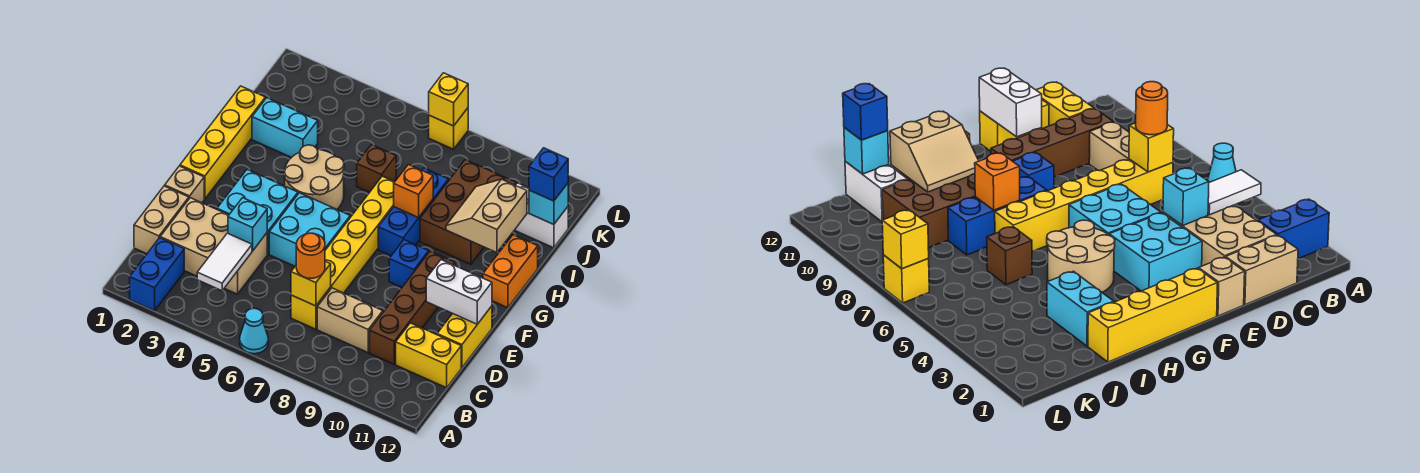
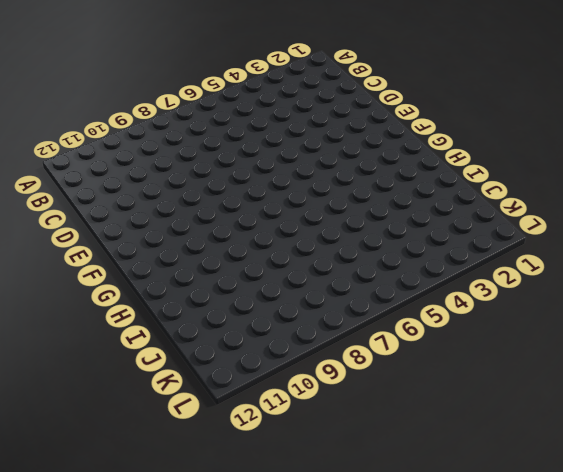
none -> blue 1x2 brick [130,238,184,311]
none -> cyan 1x1 cone [240,308,268,354]
none -> tan 1x2 brick [134,186,189,254]
none -> tan 2x3 brick [160,198,267,294]

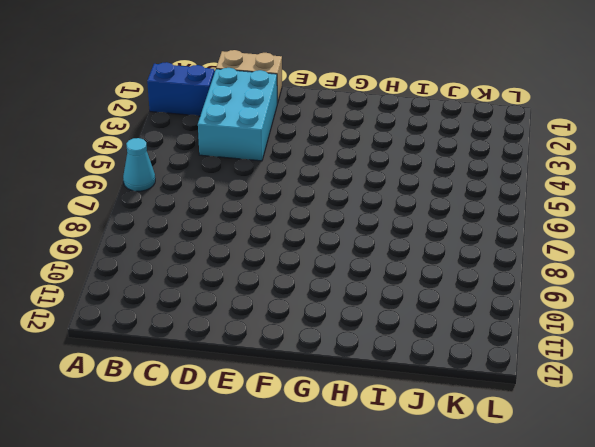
cyan 2x3 brick [198,68,277,161] -> tan 2x3 brick [160,198,267,294]
none -> yellow 1x6 brick [291,176,394,329]
none -> tan 1x2 brick [317,288,383,353]
none -> brown 1x4 brick [370,251,455,364]
none -> yellow 1x2 brick [396,323,461,388]

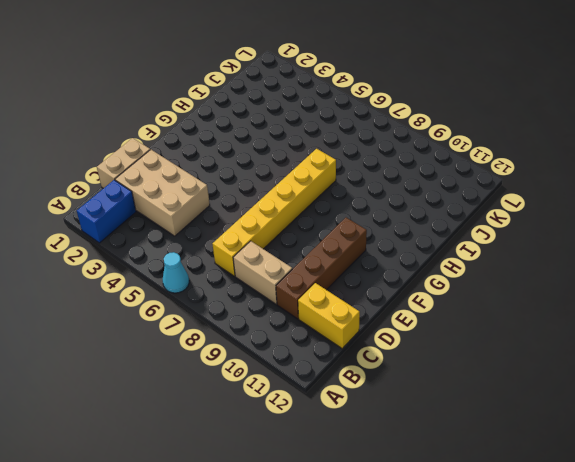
none -> yellow 1x2 brick [437,306,492,368]
none -> tan 1x1 brick [165,166,204,203]
none -> cyan 2x2 brick [217,170,298,254]
none -> cyan 2x2 brick [269,193,350,266]

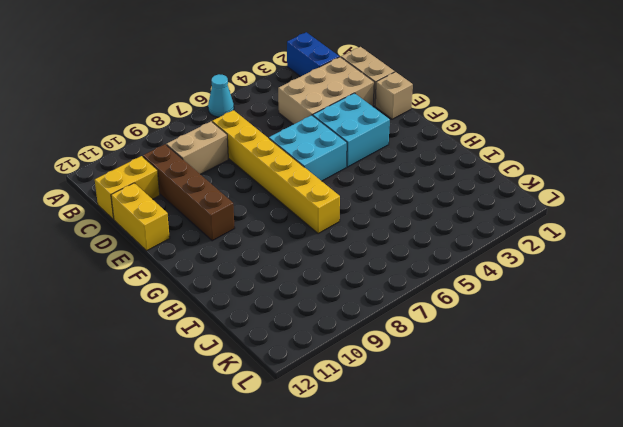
none -> yellow 1x4 brick [180,86,265,199]
none -> blue 1x1 brick [389,240,429,287]
none -> tan 2x2 round brick [284,145,344,209]
none -> blue 1x3 brick [378,168,449,256]

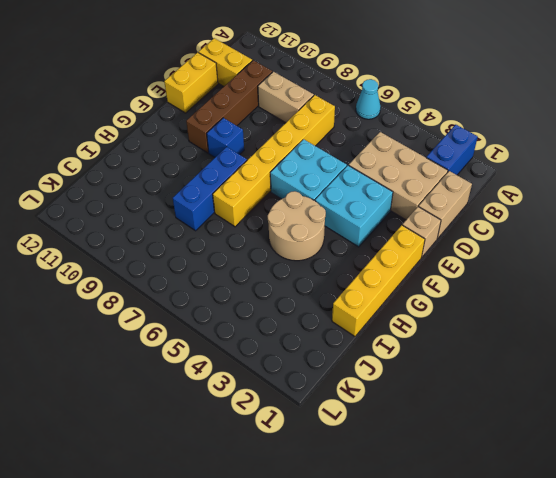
none -> orange 1x2 brick [483,235,538,308]
none -> brown 2x3 brick [420,160,516,264]
none -> cyan 1x2 brick [252,98,318,157]
none -> brown 1x1 brick [357,145,396,192]

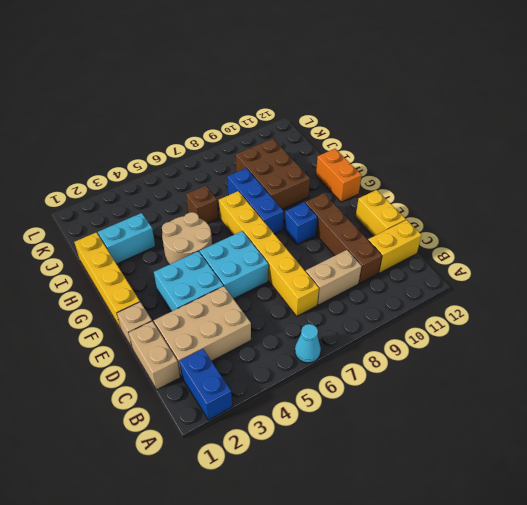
none -> white 1x2 brick [515,183,568,248]
none -> yellow 1x1 brick [429,108,468,149]
none -> white 1x2 tile [197,233,252,291]
none -> yellow 1x1 brick [291,262,331,306]

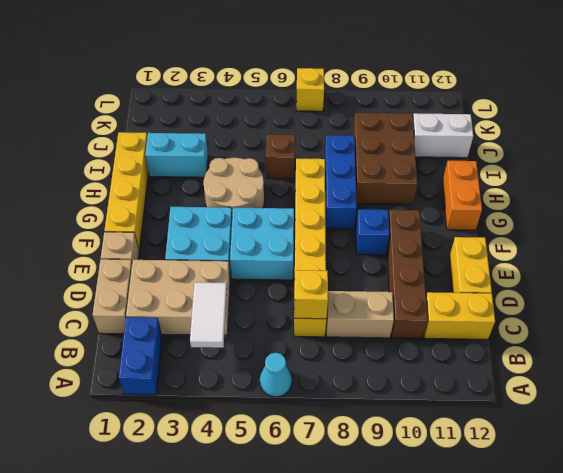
none -> cyan 1x1 brick [228,198,267,251]
none -> white 1x2 brick [426,260,492,324]
none -> orange 1x1 brick [394,165,433,218]
none -> tan 2x2 slope [446,179,527,253]

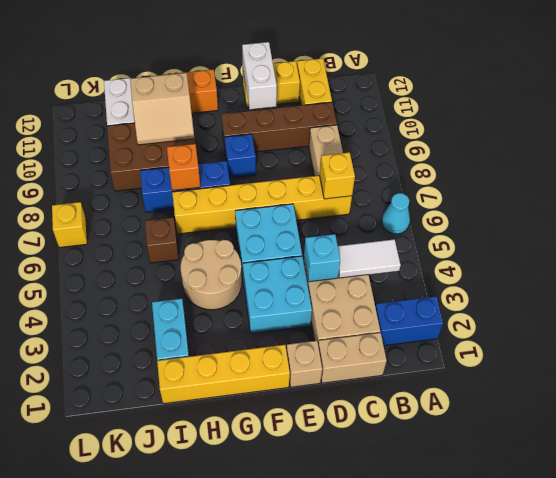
none -> cyan 1x1 brick [529,183,568,225]
none -> yellow 1x1 brick [429,73,468,126]
none -> orange 1x1 round brick [296,233,325,278]
none -> blue 1x1 brick [529,148,568,201]

